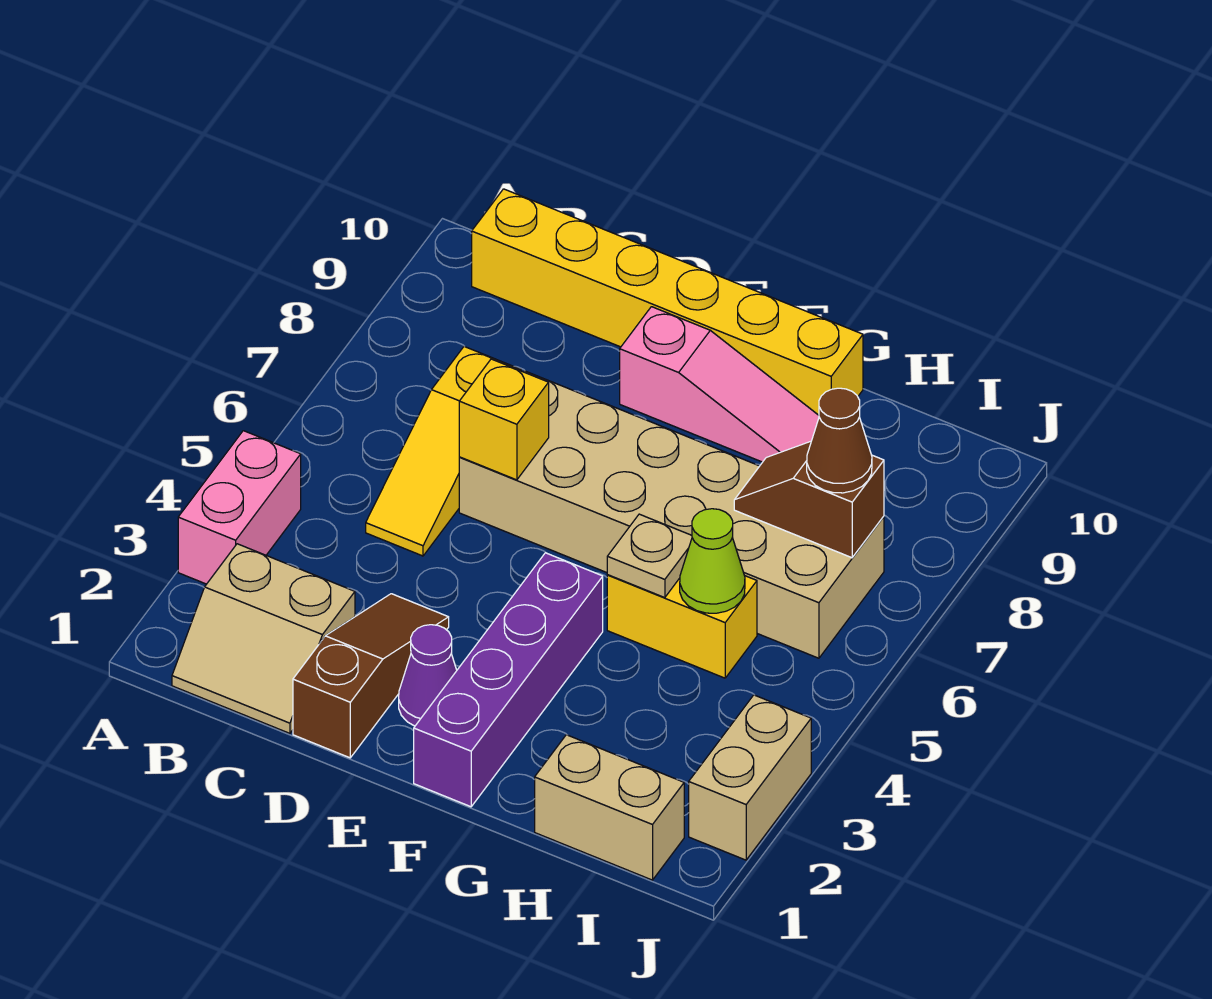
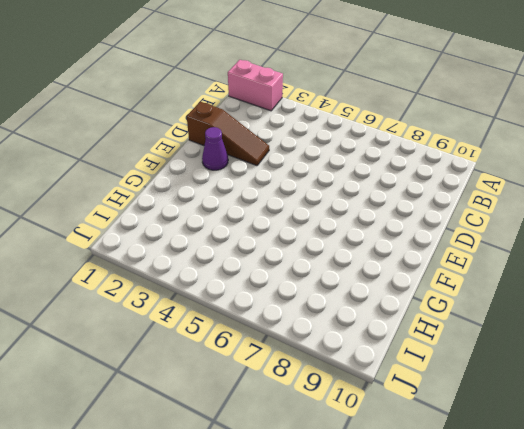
pink 1x2 brick [228,60,283,111] -> pink 1x2 brick moved to [178,431,301,584]
none -> tan 2x2 slope [172,544,355,733]
none -> yellow 1x6 brick [472,189,863,415]
none -> yellow 1x3 slope [366,346,521,556]

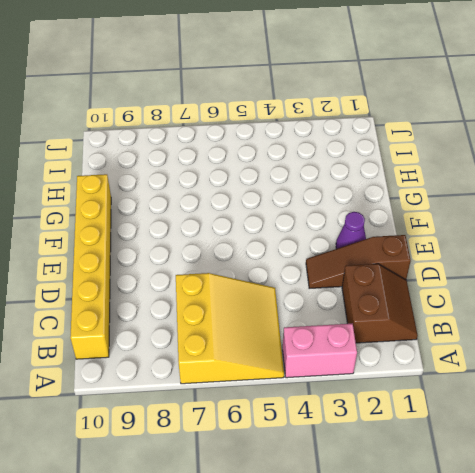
yellow 3x3 slope [176,273,284,384] -> yellow 1x3 slope [366,346,521,556]
brown 2x2 slope [342,264,418,343] -> tan 2x2 slope [172,544,355,733]
none -> tan 2x6 brick [459,371,884,658]
none -> pink 1x3 slope [620,307,819,462]
none -> purple 1x4 brick [414,553,603,807]

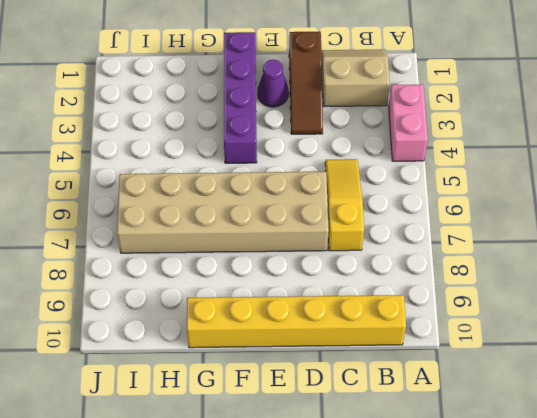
none -> pink 1x3 slope [620,307,819,462]
none -> yellow 1x2 brick [607,575,757,678]
none -> tan 1x2 brick [535,735,684,880]

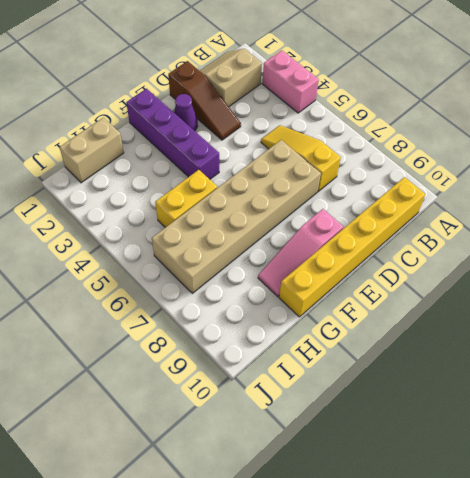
none -> tan 1x2 brick [689,695,811,860]
none -> yellow 1x1 brick [459,359,549,480]
none -> tan 1x1 plate [607,514,692,598]

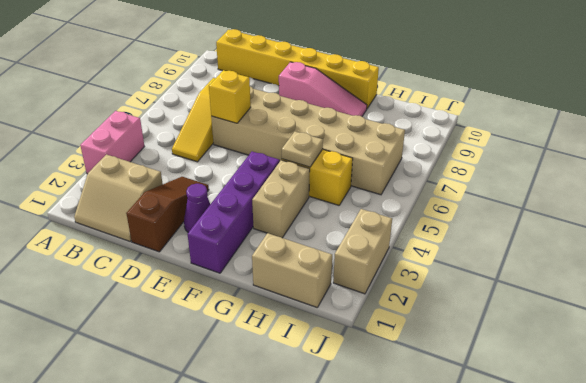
tan 1x2 brick [252,160,310,238] -> none
none -> lime 1x1 cone [680,509,745,613]
none -> brown 1x2 slope [734,441,884,558]
none -> brown 1x1 cone [807,388,872,493]

